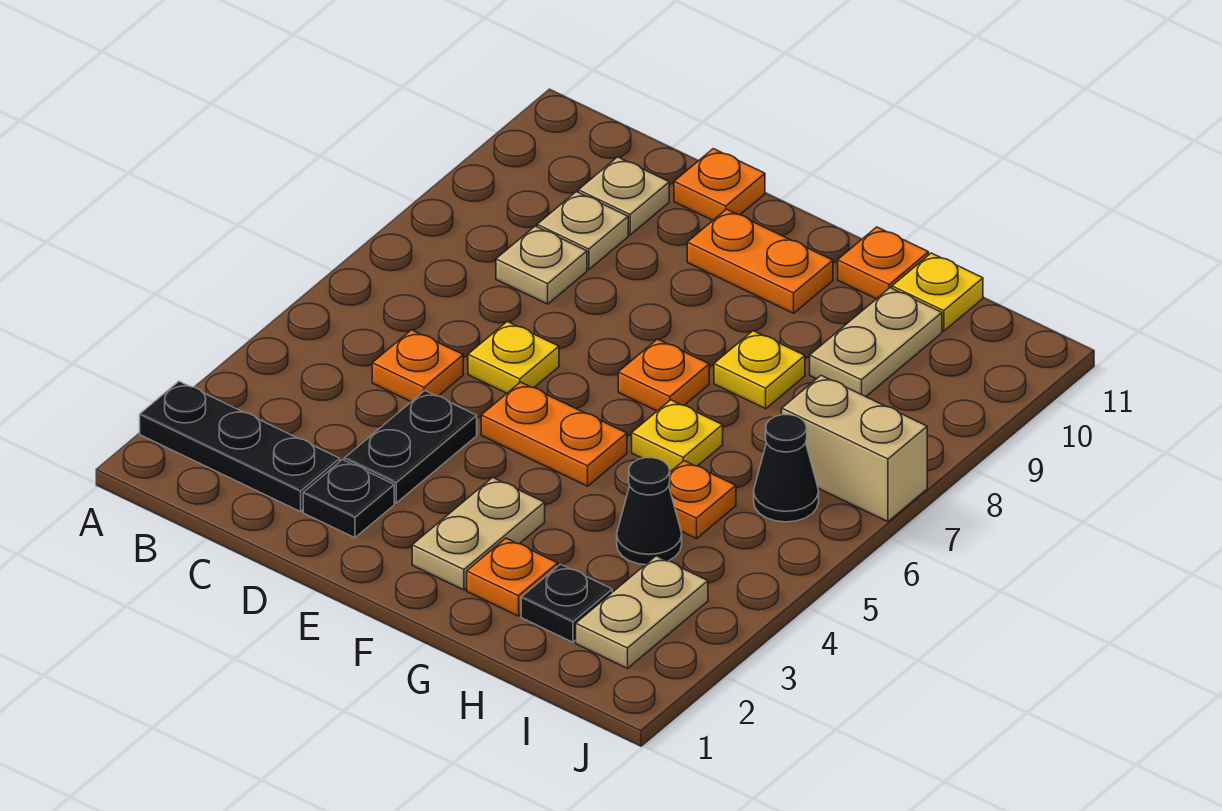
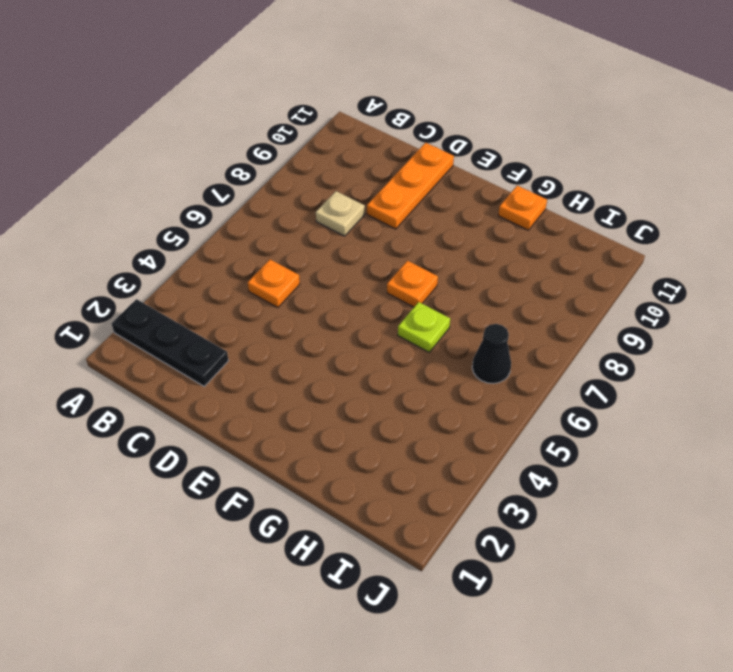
orange 1x3 plate [367,143,454,229] -> orange 1x1 plate [674,149,765,220]
lime 1x1 plate [398,302,450,352] -> yellow 1x1 plate [632,400,723,472]
none -> tan 1x1 plate [537,192,628,270]
none -> tan 1x1 plate [578,157,669,235]
none -> black 1x1 plate [303,460,394,538]

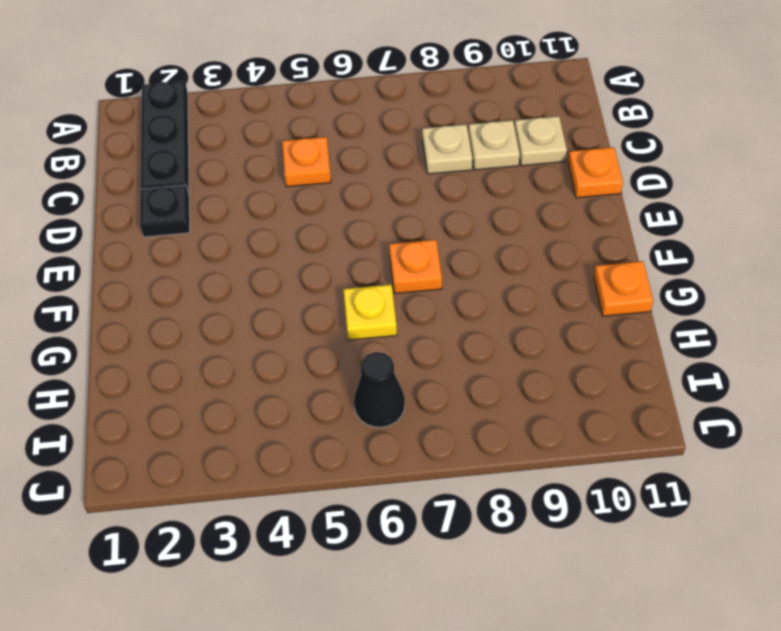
none -> black 1x2 plate [344,391,477,503]
none -> yellow 1x1 plate [468,321,559,393]
none -> orange 1x2 plate [481,382,627,486]

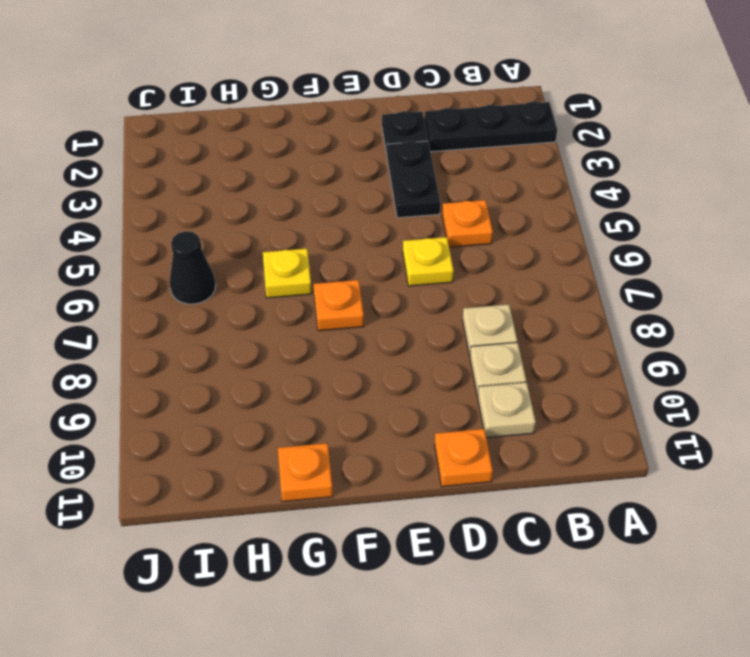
none -> orange 1x2 plate [481,382,627,486]
none -> orange 1x2 plate [687,209,833,313]
none -> tan 1x2 plate [412,477,545,590]

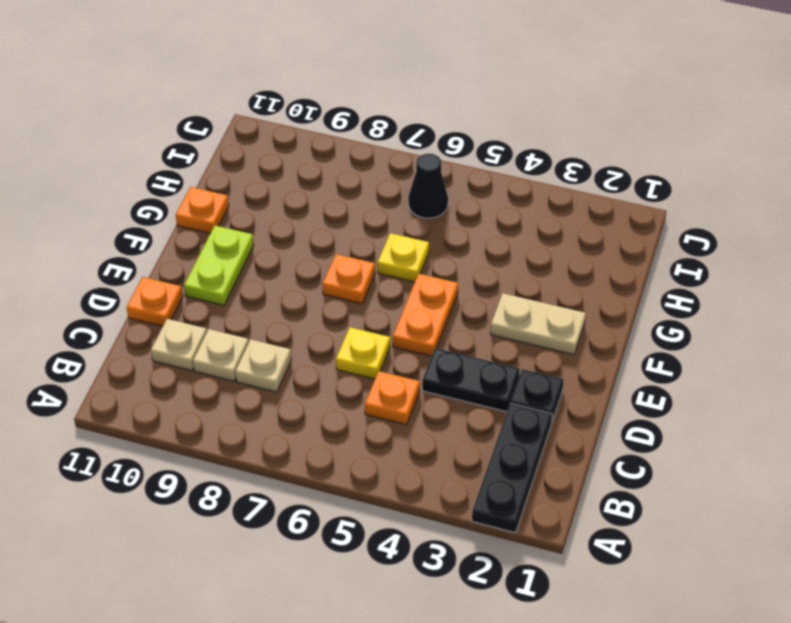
lime 1x2 plate [184,225,254,305] -> orange 1x2 plate [687,209,833,313]
none -> orange 1x1 plate [467,538,558,616]
none -> yellow 1x1 plate [714,331,805,409]
none -> black 1x1 plate [521,564,612,642]

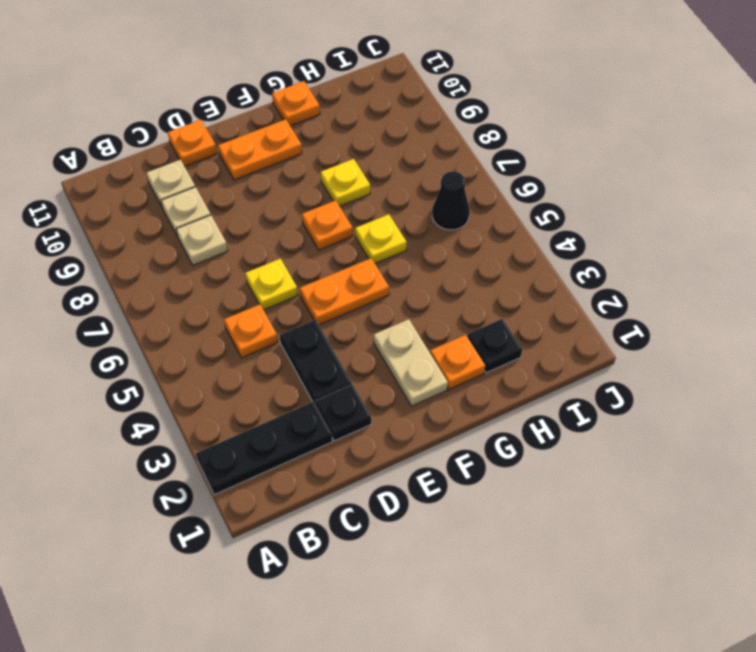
none -> black 1x1 cone [617,458,682,565]
none -> orange 1x1 plate [669,461,736,539]
none -> tan 1x2 plate [810,288,942,397]

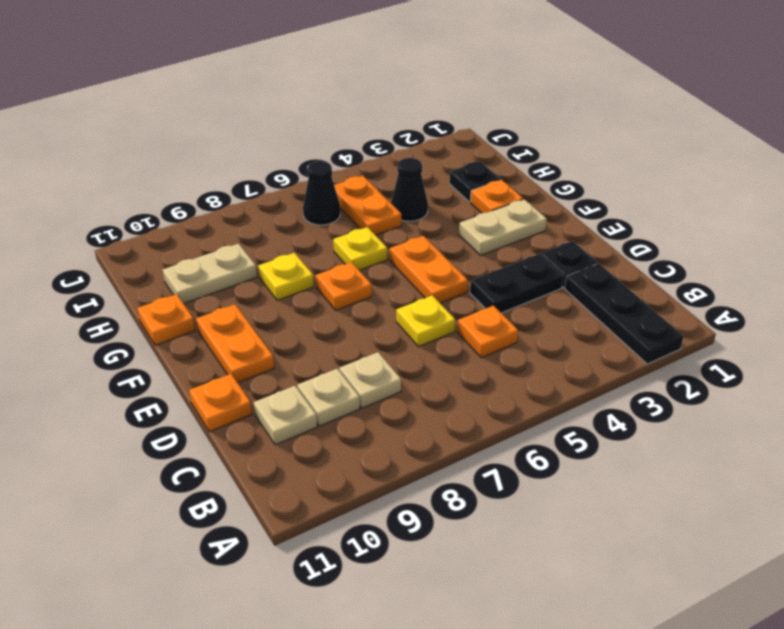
orange 1x2 plate [334,176,401,235] -> orange 1x1 plate [669,461,736,539]
none -> yellow 1x1 plate [892,253,983,331]
none -> tan 1x2 plate [576,556,708,668]
none -> tan 1x2 brick [782,375,927,522]

